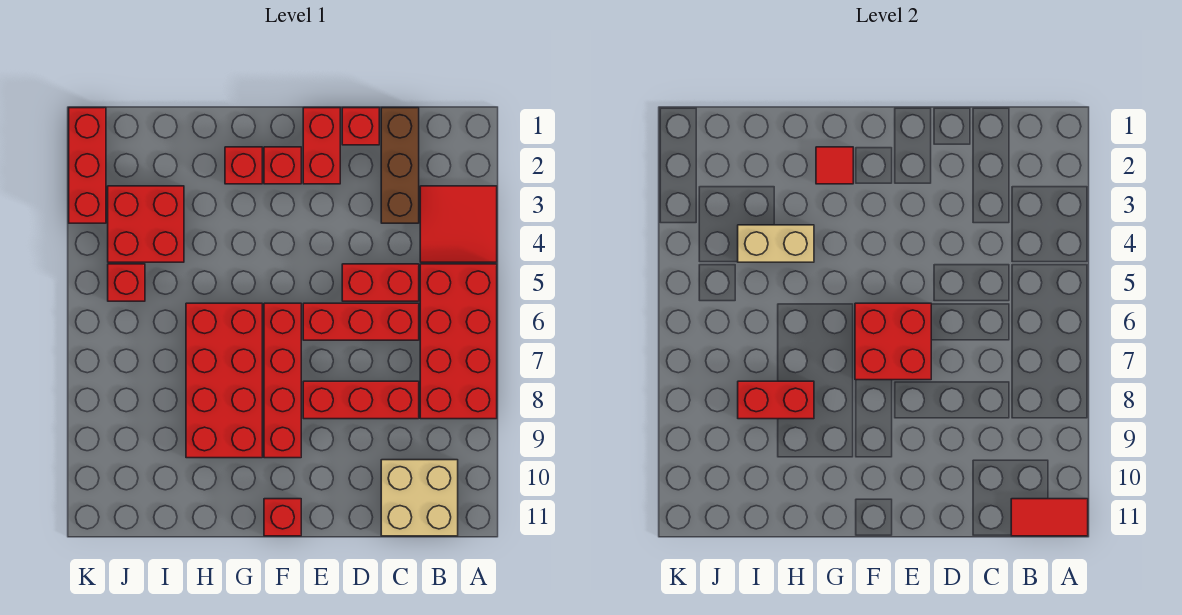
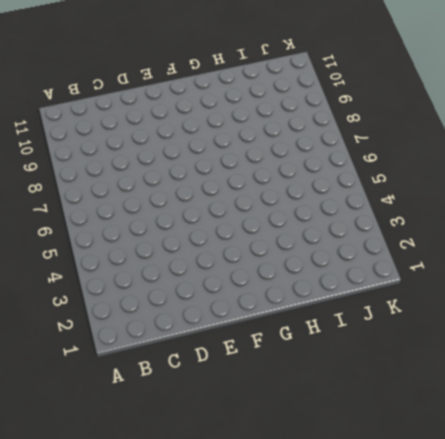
none -> red 2x2 tile [420,186,497,262]
none -> red 2x4 brick [420,264,497,419]
none -> tan 2x2 brick [381,460,458,536]

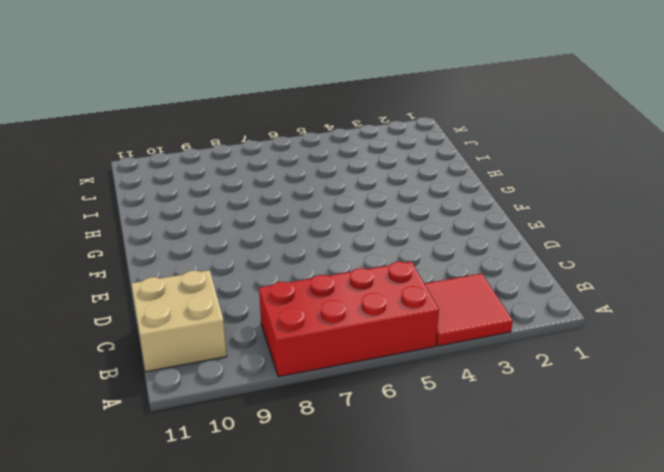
none -> brown 1x3 brick [381,108,419,223]
none -> red 1x2 brick [342,264,419,301]
none -> red 1x3 brick [303,303,419,340]

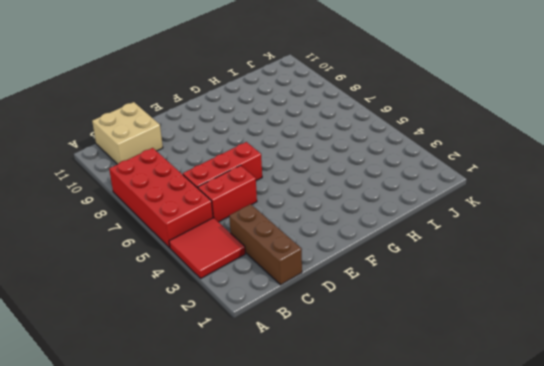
none -> red 1x3 brick [303,381,419,419]
none -> red 1x1 brick [342,108,379,145]
none -> red 1x2 brick [303,108,340,184]

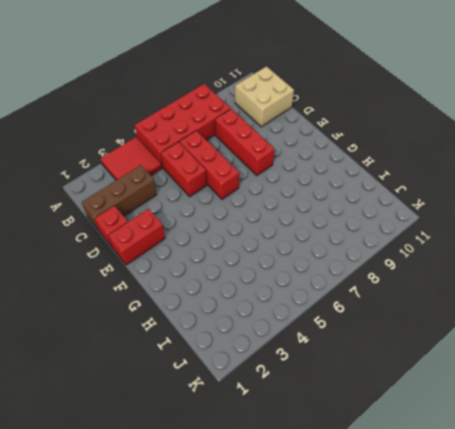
none -> red 1x1 brick [264,147,301,184]
none -> red 1x4 brick [264,303,301,458]
none -> red 1x1 brick [264,499,301,536]

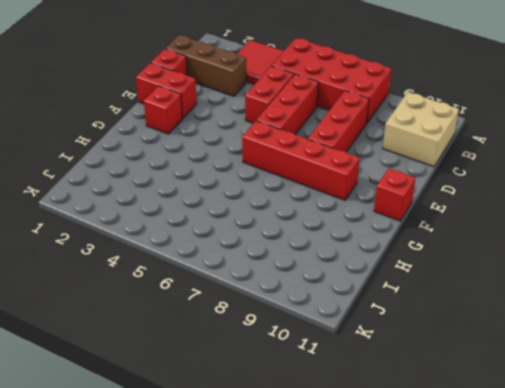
none -> red 1x1 brick [225,147,262,184]
none -> red 2x4 brick [186,303,262,458]
none -> red 2x2 brick [108,186,184,262]

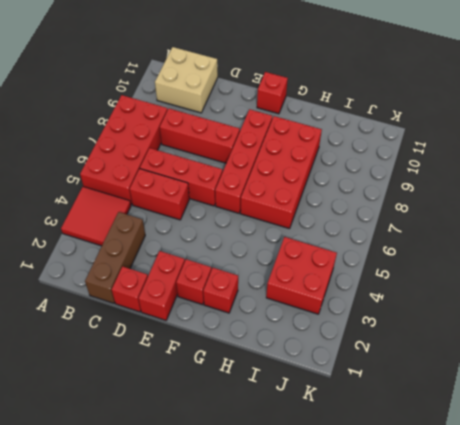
none -> red 1x1 brick [108,264,145,301]
none -> red 1x3 brick [69,108,106,223]
none -> red 1x2 tile [1011,499,1088,536]

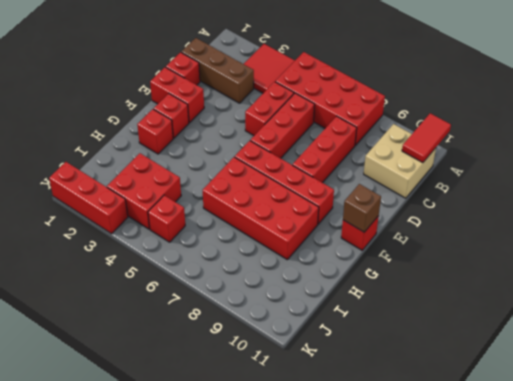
brown 1x1 brick [343,184,381,232] -> none
none -> red 2x2 brick [855,303,931,380]
none -> red 1x1 tile [816,147,853,184]
none -> tan 1x2 brick [738,225,814,262]

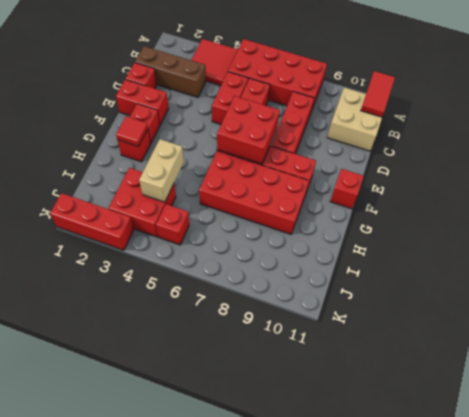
none -> red 1x2 brick [738,381,814,419]

